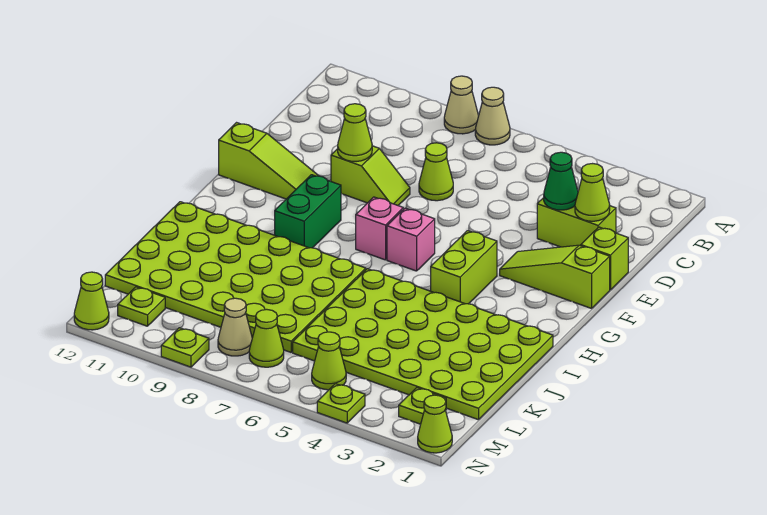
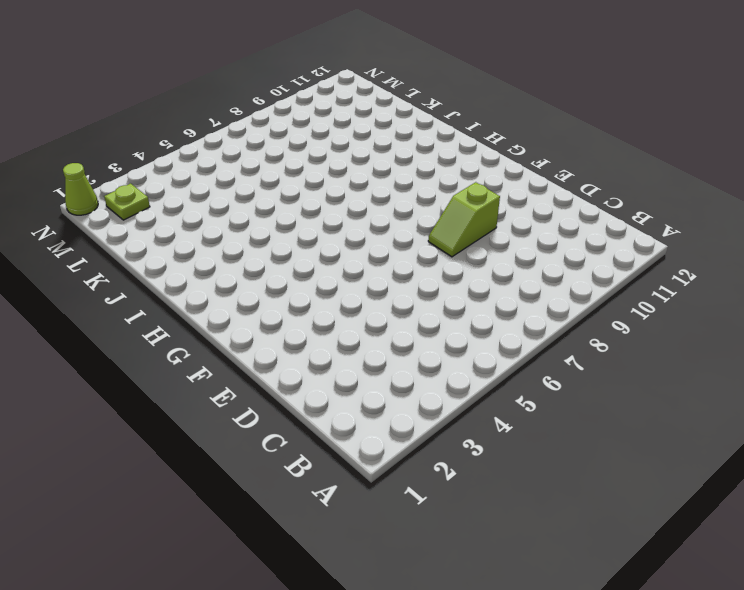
none -> tan 1x1 cone [475,87,510,145]
none -> tan 1x1 cone [444,76,479,134]
none -> lime 1x2 brick [537,198,616,247]

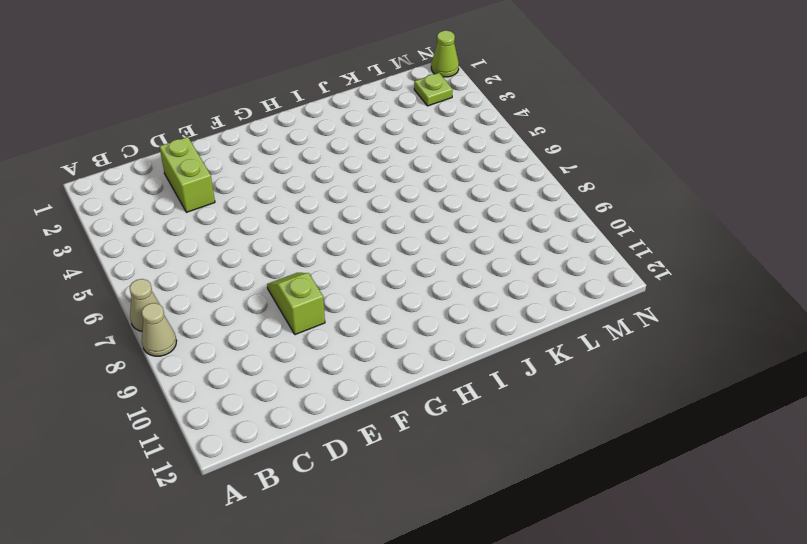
none -> lime 1x1 cone [419,143,453,201]
none -> lime 1x1 brick [581,227,628,290]
none -> lime 1x3 slope [500,245,610,308]

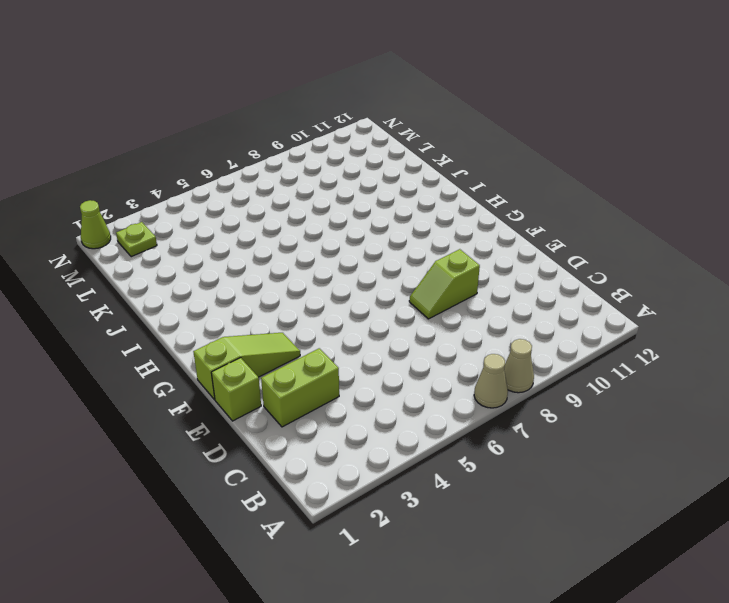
none -> lime 1x1 cone [419,143,453,201]
none -> lime 1x3 slope [219,123,318,199]
none -> lime 1x2 brick [431,231,497,304]

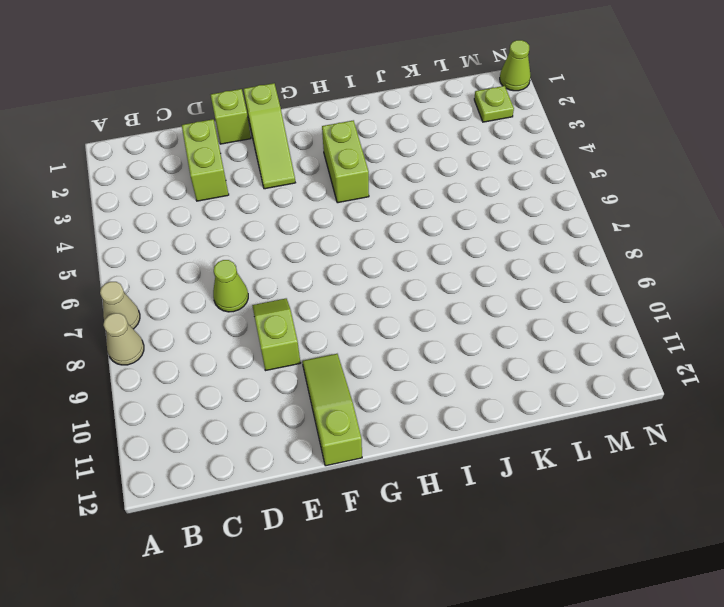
lime 1x2 brick [322,120,369,203] -> lime 1x2 brick turned to [431,231,497,304]
none -> pink 1x1 brick [387,208,435,271]
none -> pink 1x1 brick [356,197,403,260]
none -> green 1x2 brick [275,175,341,248]

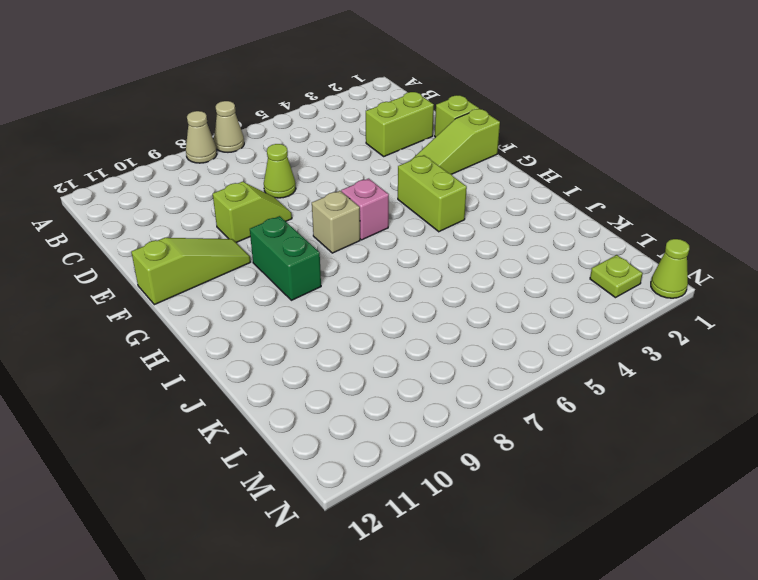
tan 1x1 brick [312,191,360,253] -> pink 1x1 brick [356,197,403,260]
none -> lime 4x6 plate [293,269,553,420]
none -> lime 4x6 plate [105,202,366,352]
none -> lime 1x1 cone [312,332,346,390]

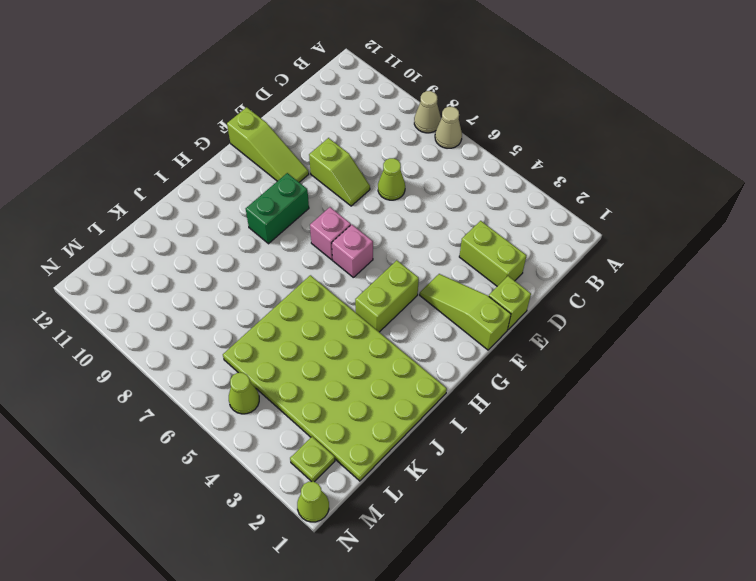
none -> lime 4x6 plate [105,202,366,352]
none -> lime 1x1 cone [249,309,284,367]
none -> tan 1x1 cone [218,298,252,356]

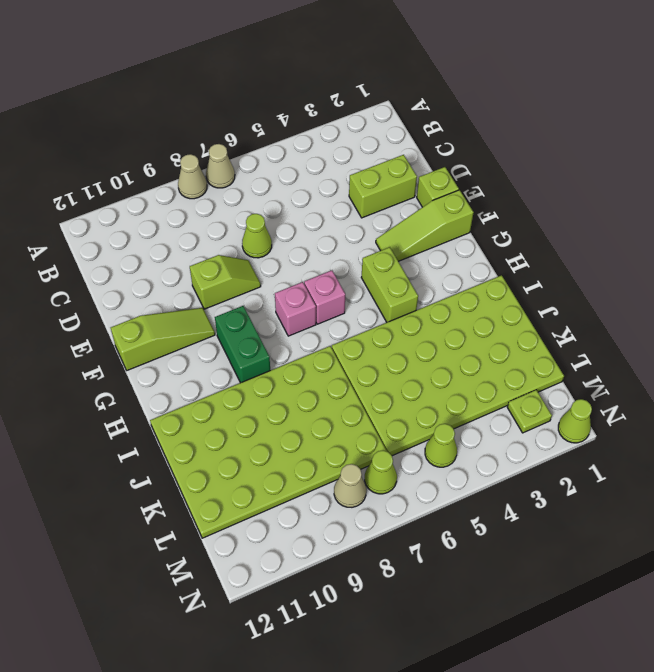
none -> lime 1x1 plate [118,287,165,326]
none -> lime 1x1 plate [317,384,365,423]
none -> lime 1x1 plate [161,328,209,367]

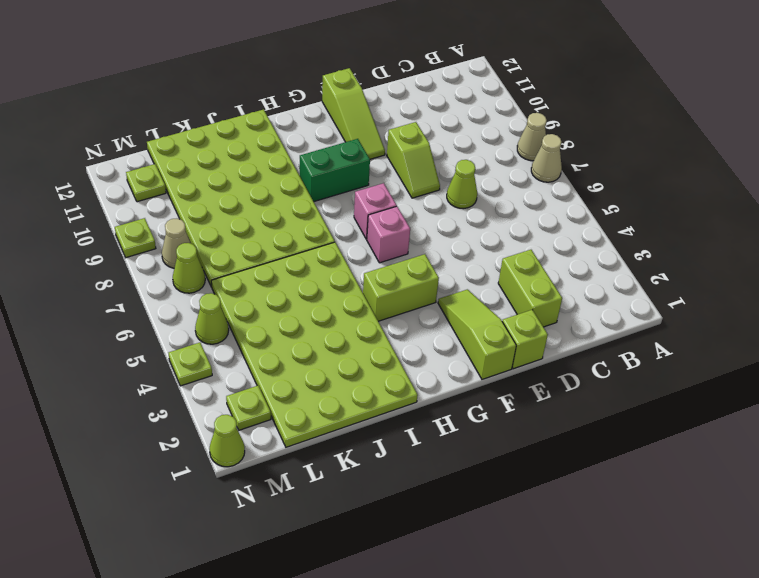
none -> lime 1x1 cone [74,272,109,330]
none -> lime 1x1 cone [575,164,610,221]
none -> green 1x1 cone [544,152,578,210]

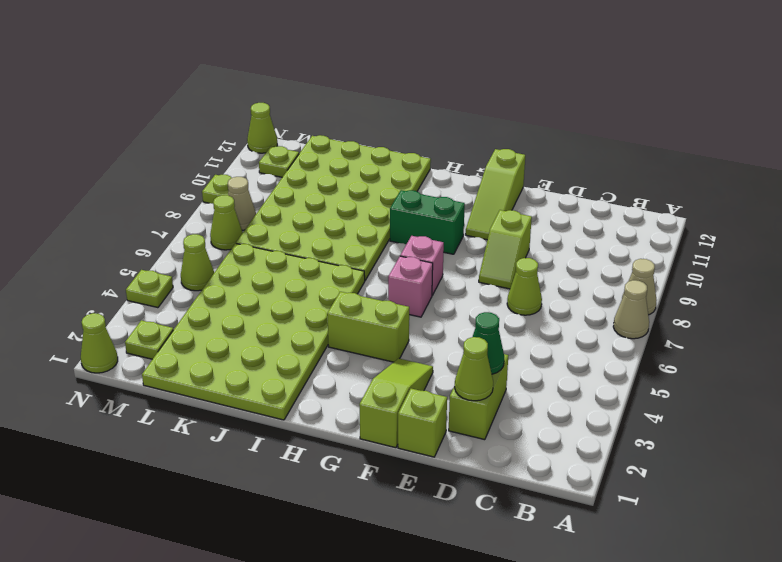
none -> lime 1x1 cone [338,104,372,162]

